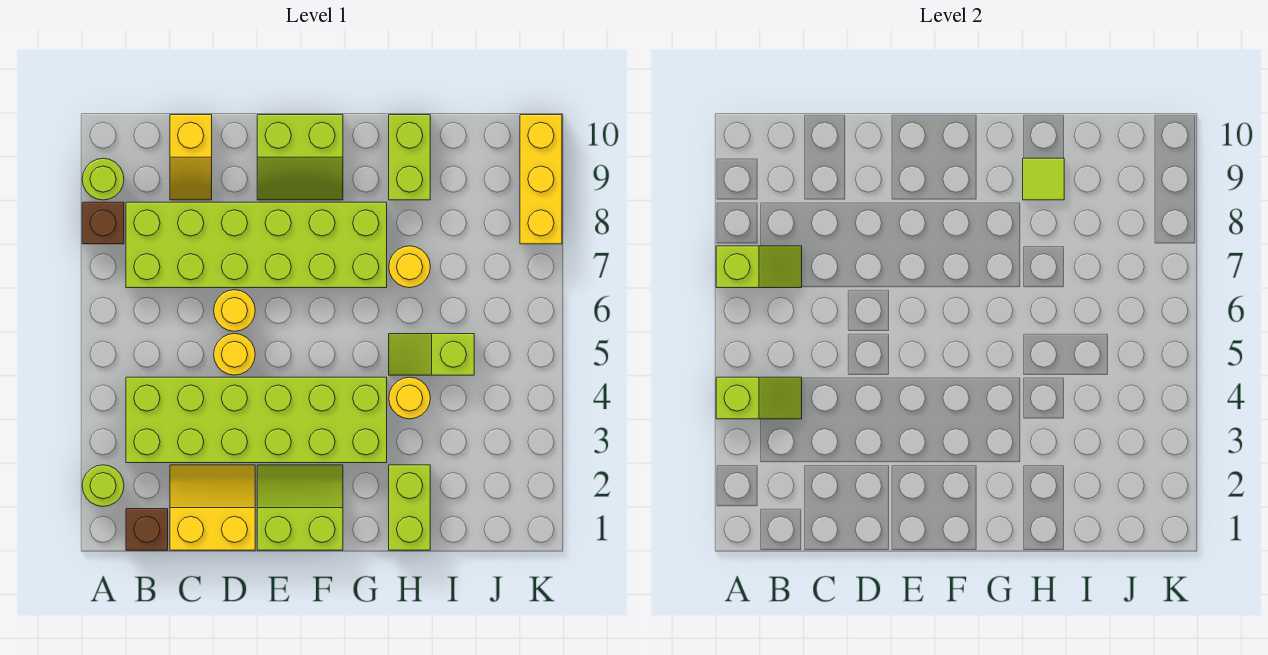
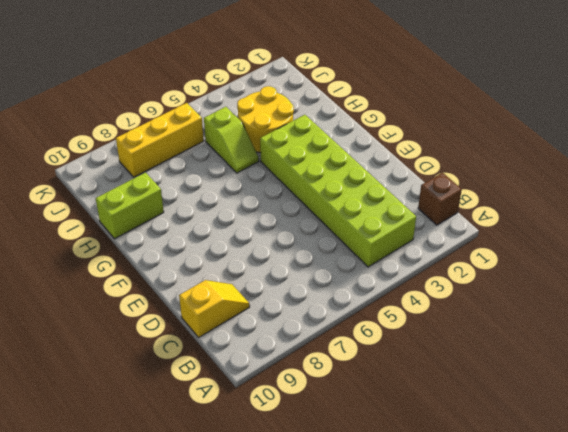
yellow 2x2 round brick [237,86,294,153] -> yellow 1x1 round brick [389,377,430,419]
yellow 1x3 brick [116,103,204,177] -> yellow 1x3 brick moved to [520,115,562,244]
none -> lime 1x1 round brick [82,465,124,507]
none -> brown 1x1 brick [82,202,124,244]
none -> lime 1x1 round brick [82,158,124,200]

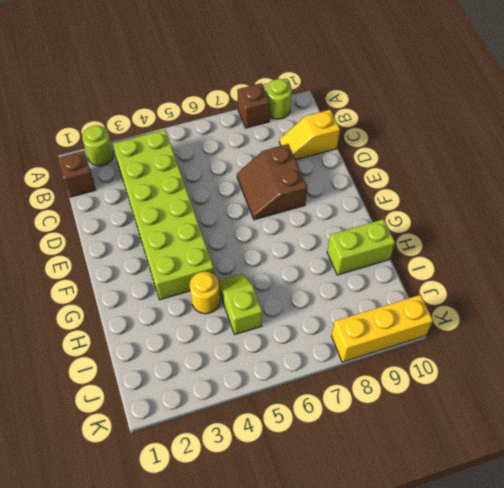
brown 2x2 slope [237,144,307,220] -> lime 2x6 brick [126,202,387,288]
none -> yellow 2x2 slope [170,465,255,550]
none -> yellow 1x1 round brick [214,334,255,375]
none -> yellow 1x1 round brick [214,290,255,331]

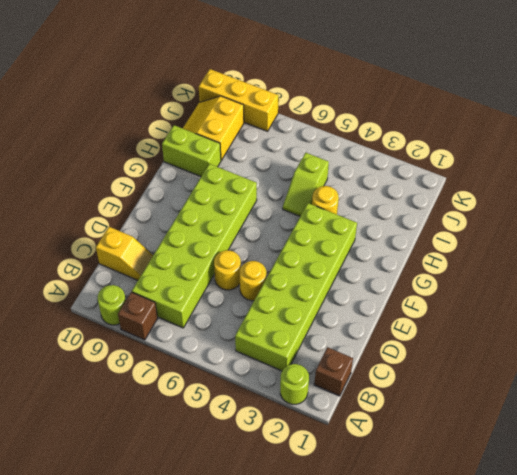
yellow 2x2 slope [183,96,244,160] -> yellow 2x2 slope moved to [170,465,255,550]
none -> lime 2x2 slope [257,465,343,550]
none -> lime 2x2 slope [257,115,343,200]
none -> lime 1x2 brick [389,465,430,550]

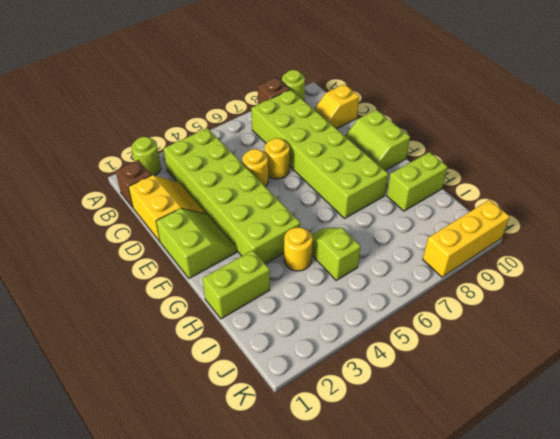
none -> yellow 1x1 round brick [389,246,430,288]
none -> lime 1x2 slope [716,377,802,419]
none -> lime 1x2 slope [716,246,802,288]

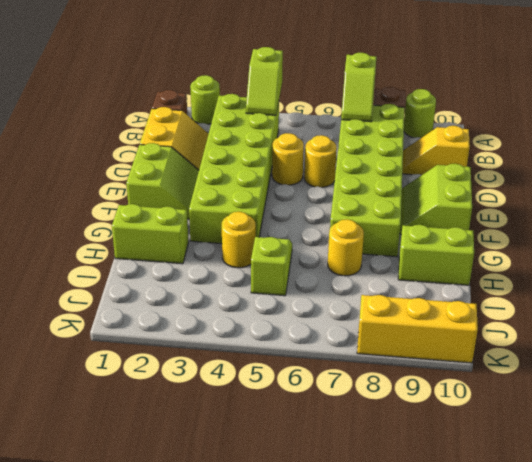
none -> lime 1x1 tile [1023,158,1064,200]

